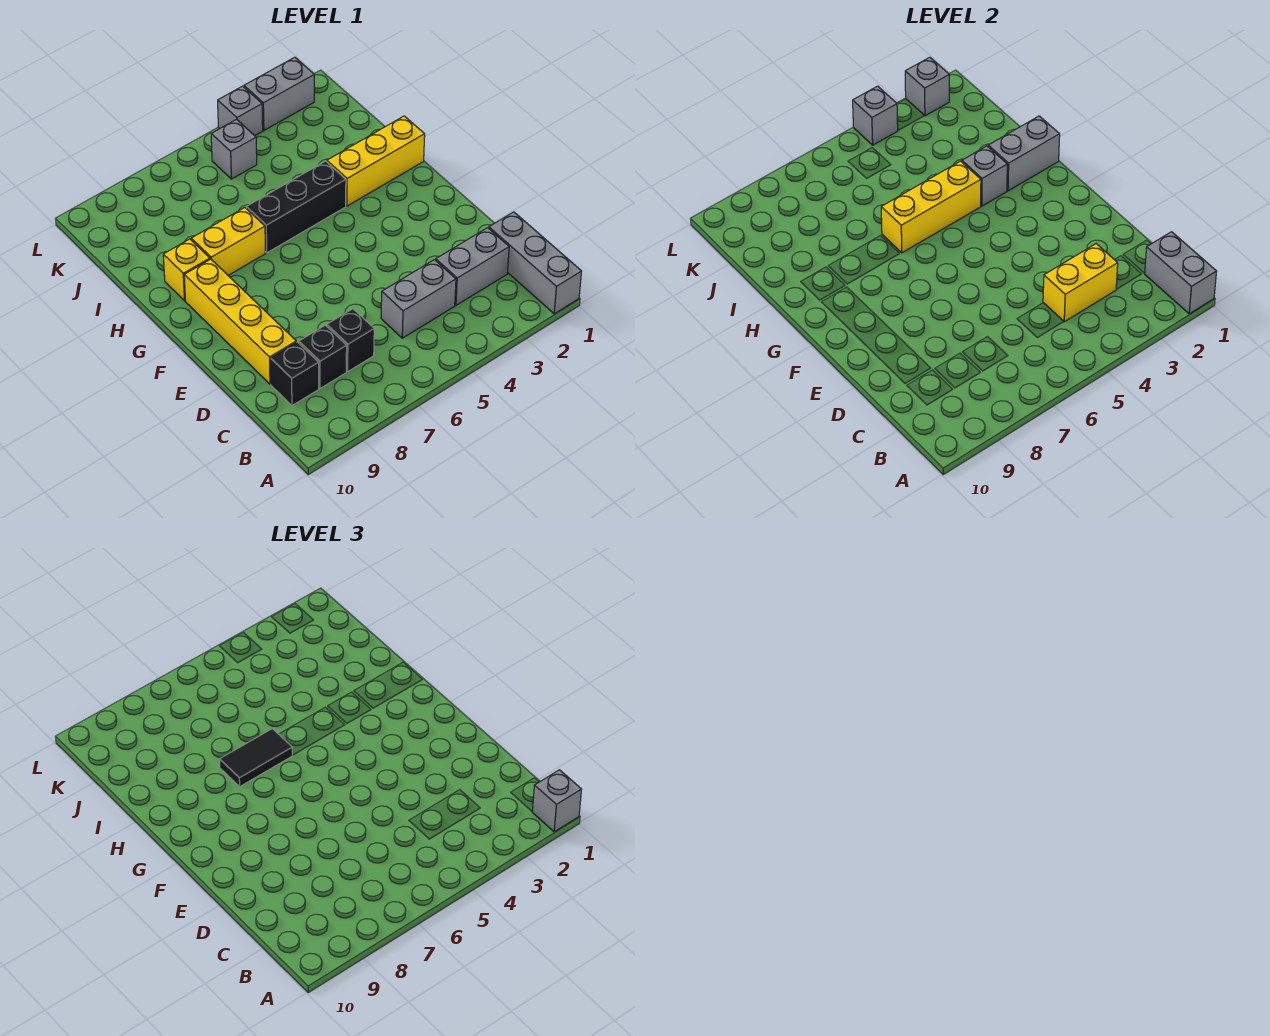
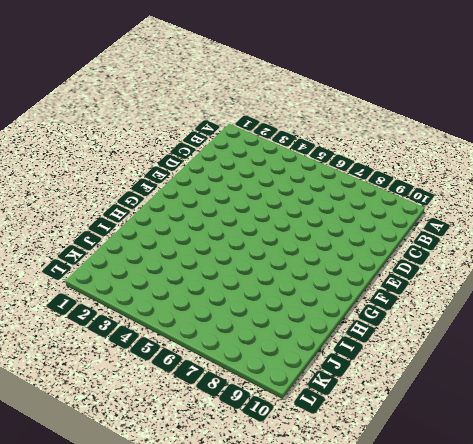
none -> grey 1x3 brick [489,212,582,314]
none -> grey 1x2 brick [436,228,509,305]
none -> grey 1x2 brick [381,260,456,338]

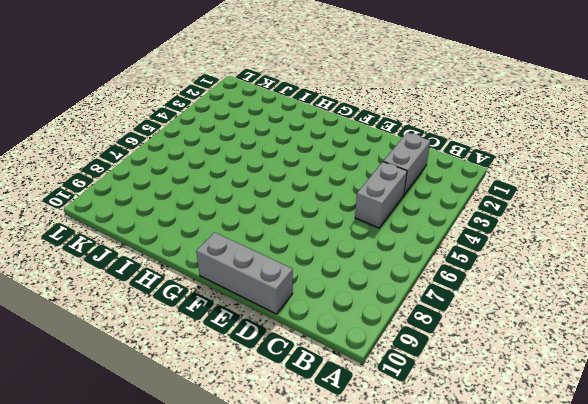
grey 1x3 brick [196,232,293,314] -> grey 1x3 brick moved to [489,212,582,314]
none -> black 1x1 brick [327,309,374,371]
none -> black 1x1 brick [299,325,347,388]
none -> black 1x1 brick [271,342,319,406]

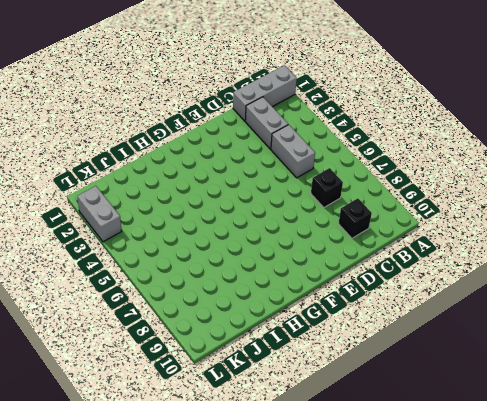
none -> black 1x1 brick [299,325,347,388]
none -> yellow 1x4 brick [184,259,296,384]
none -> yellow 1x3 brick [327,116,425,206]

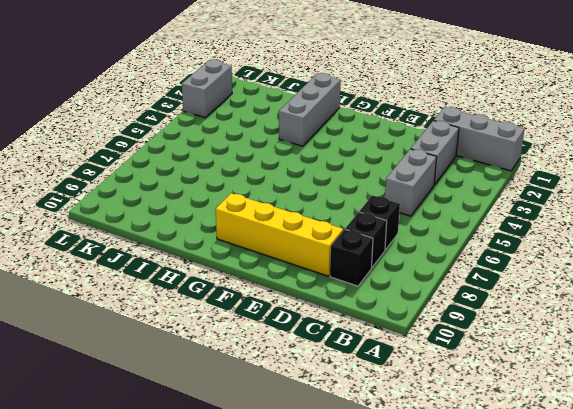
grey 1x3 brick [279,73,341,146] -> yellow 1x3 brick [327,116,425,206]
none -> black 1x3 brick [246,161,346,253]
none -> yellow 1x2 brick [191,208,266,275]
none -> yellow 1x1 brick [163,239,210,301]

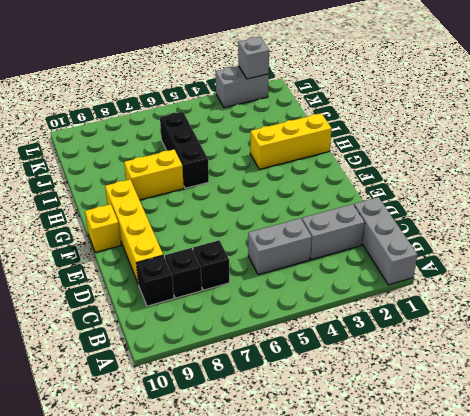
yellow 1x1 brick [85,204,121,252] -> yellow 1x1 brick moved to [163,239,210,301]
black 1x3 brick [160,112,209,188] -> black 1x3 brick turned to [246,161,346,253]
none -> grey 1x1 brick [211,119,257,179]
none -> grey 1x1 brick [218,86,263,136]
none -> grey 1x2 brick [1144,232,1217,314]

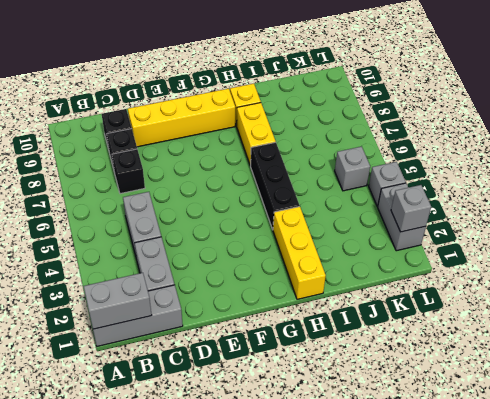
none -> yellow 1x2 brick [1043,244,1118,322]
none -> grey 1x2 brick [988,116,1060,191]
none -> grey 1x1 brick [962,146,1007,206]

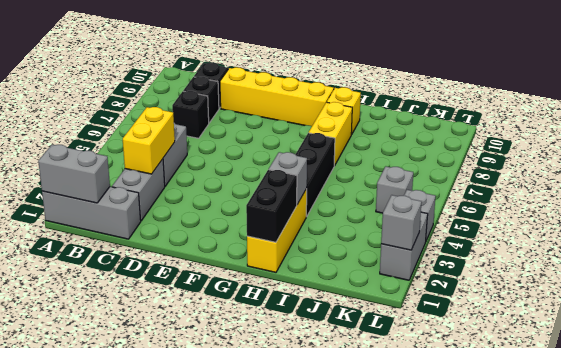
black 1x2 brick [246,170,297,242] -> grey 1x2 brick [988,116,1060,191]
none -> yellow 1x3 brick [881,161,981,253]
none -> grey 1x1 brick [853,86,898,145]
none -> grey 1x1 brick [532,770,582,832]

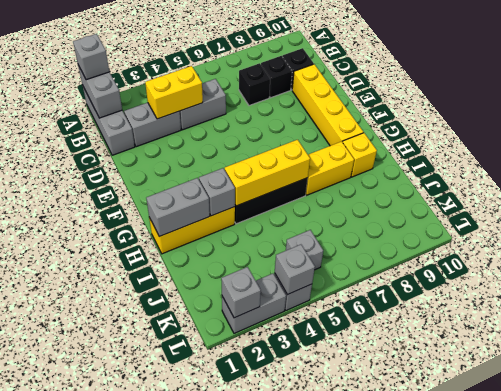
none -> black 1x2 tile [219,729,292,786]

